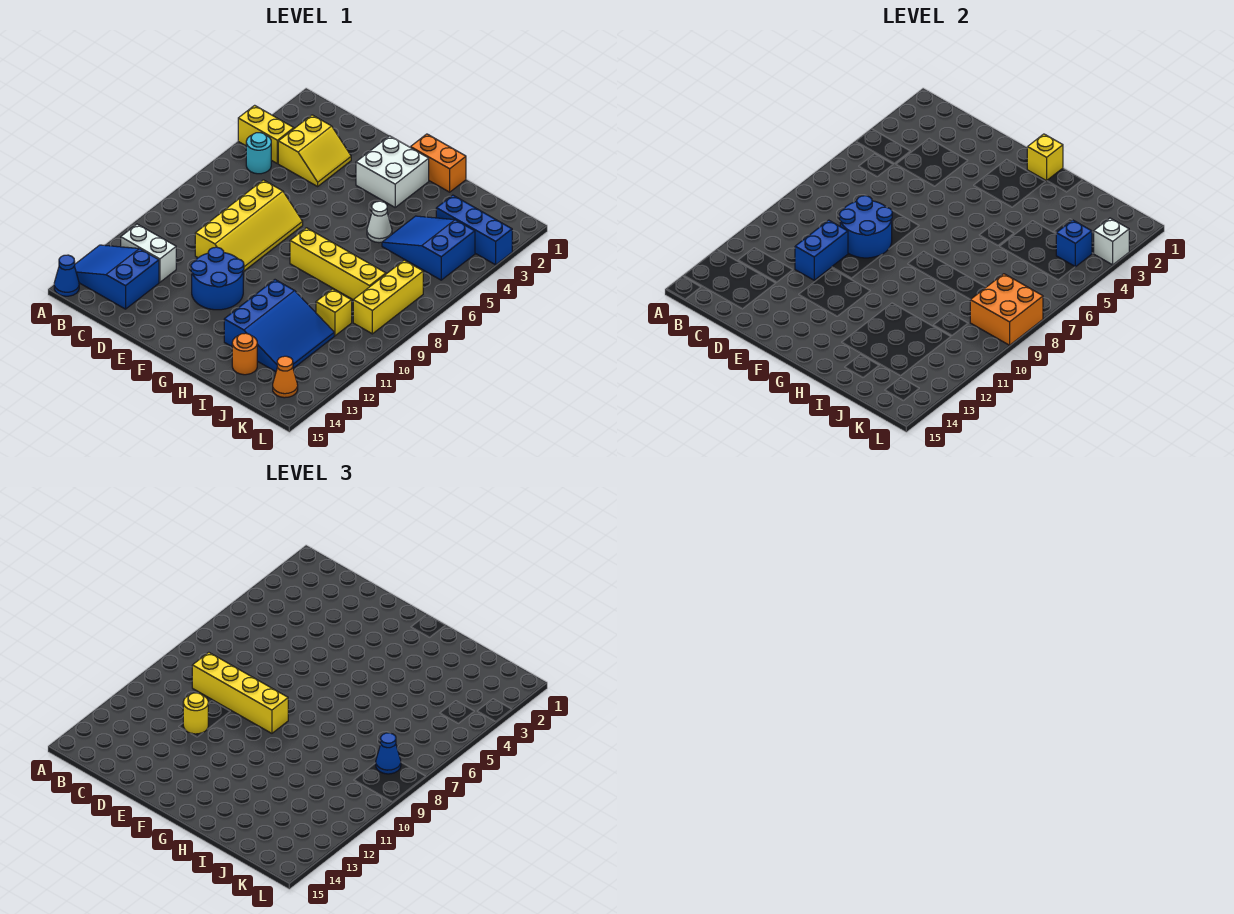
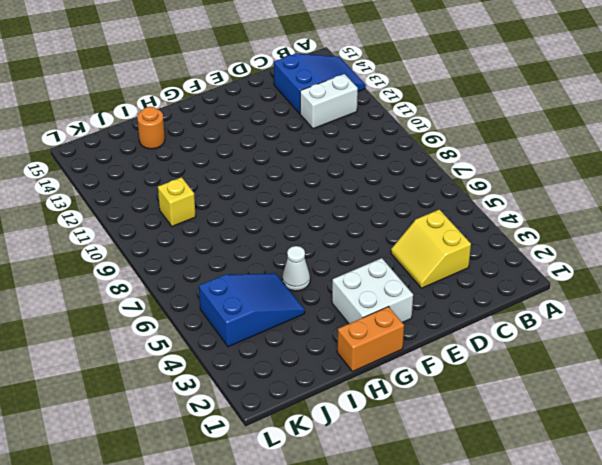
none -> yellow 1x2 brick [238,105,294,164]
none -> blue 1x1 cone [54,255,79,296]
none -> cyan 1x1 round brick [246,133,271,174]

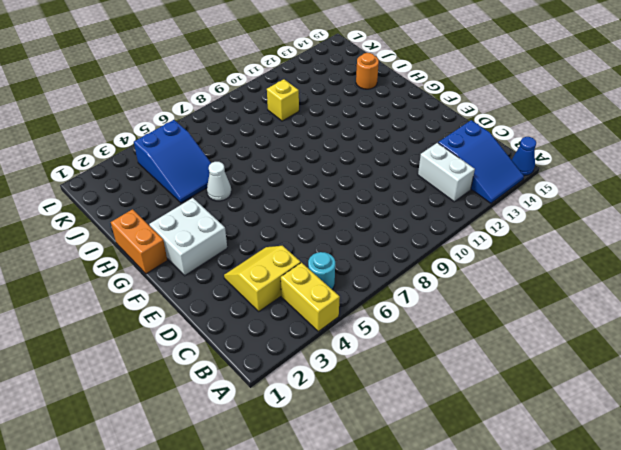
none -> yellow 2x4 slope [195,180,303,272]
none -> blue 2x2 round brick [191,247,244,310]
none -> yellow 1x4 brick [290,228,386,300]

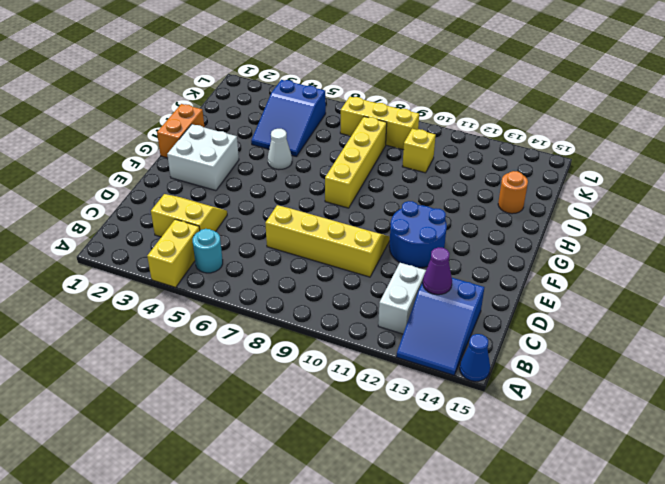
purple 1x1 cone [423,247,452,295] -> none
none -> blue 3x3 slope [224,280,334,372]
none -> blue 1x3 brick [436,195,512,265]
none -> orange 1x1 cone [273,356,298,398]

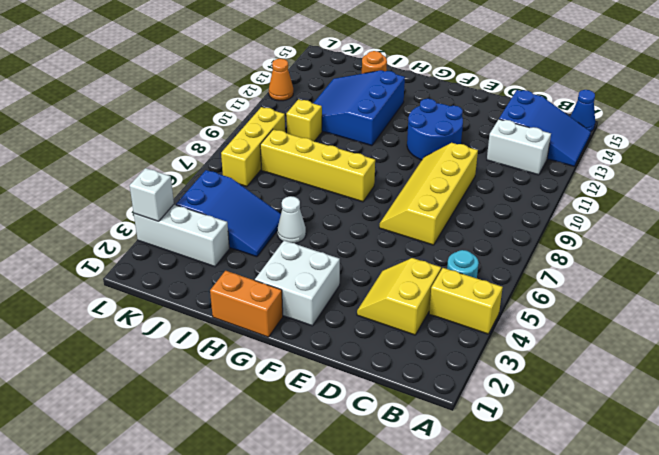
white 1x3 brick [134,205,229,267] -> blue 1x3 brick [436,195,512,265]
orange 1x1 cone [269,59,293,101] -> orange 1x1 cone moved to [273,356,298,398]
none -> blue 2x2 round brick [839,196,892,258]
none -> blue 1x2 brick [795,220,848,280]
none -> yellow 1x1 brick [1027,134,1063,181]

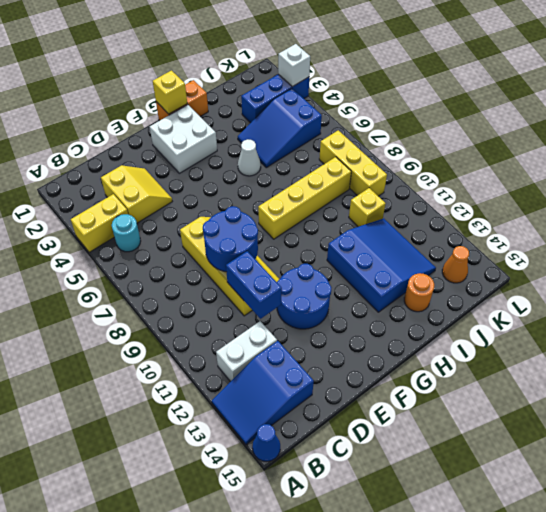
none -> blue 1x1 brick [1056,220,1092,267]
none -> orange 2x2 brick [970,274,1043,345]
none -> yellow 1x4 brick [192,652,288,733]

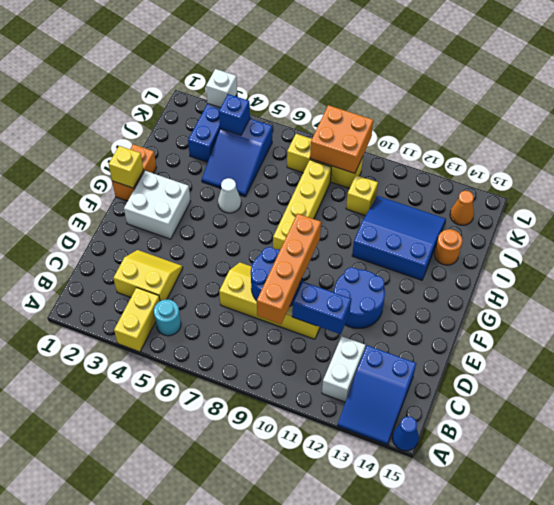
orange 1x4 brick [257,214,321,324] -> yellow 1x4 brick [192,652,288,733]
none -> yellow 1x1 round brick [183,693,208,734]
none -> blue 1x1 cone [376,733,401,774]

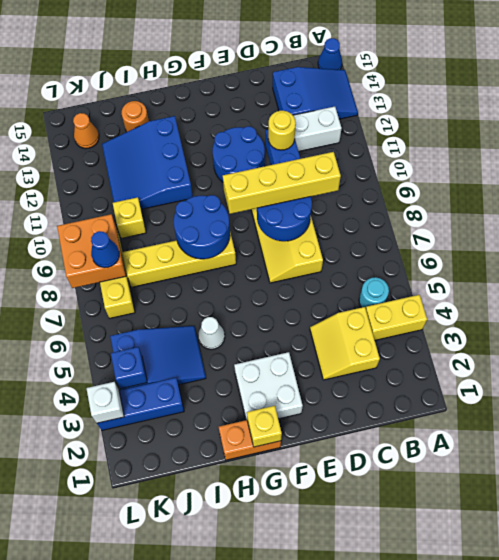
blue 2x2 round brick [174,195,230,259] -> none

